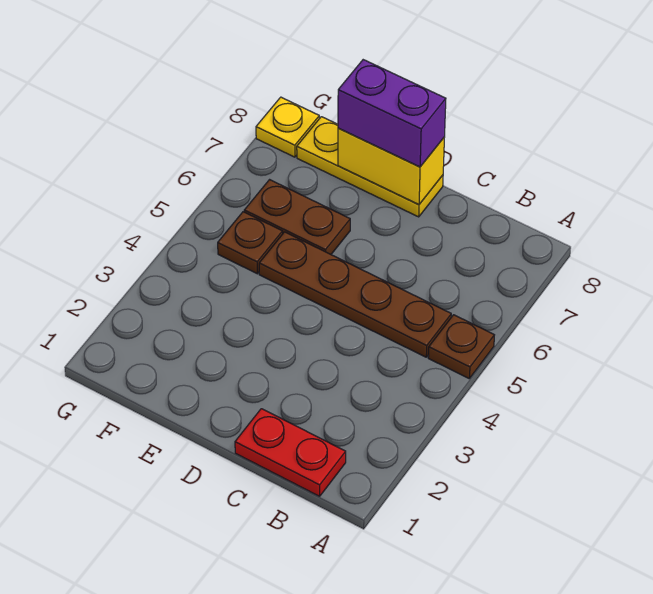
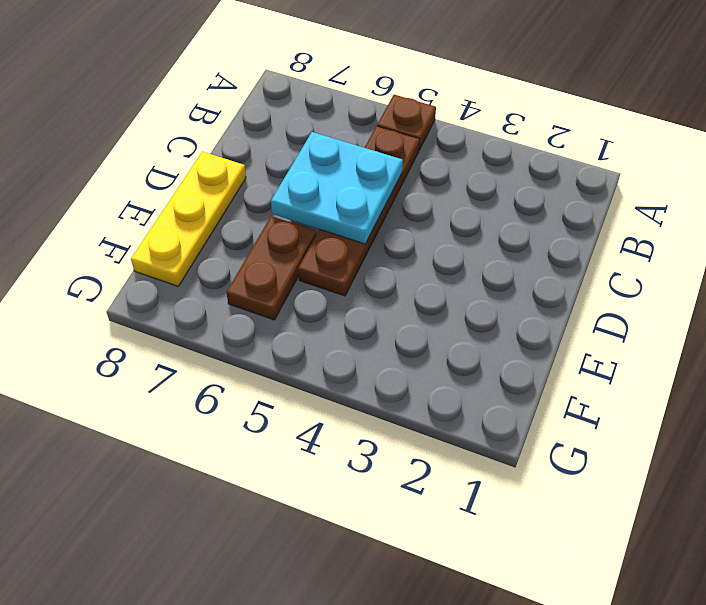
cyan 2x2 plate [271,132,403,244] -> none
none -> red 1x2 plate [235,409,346,496]
none -> brown 1x1 plate [218,212,283,274]

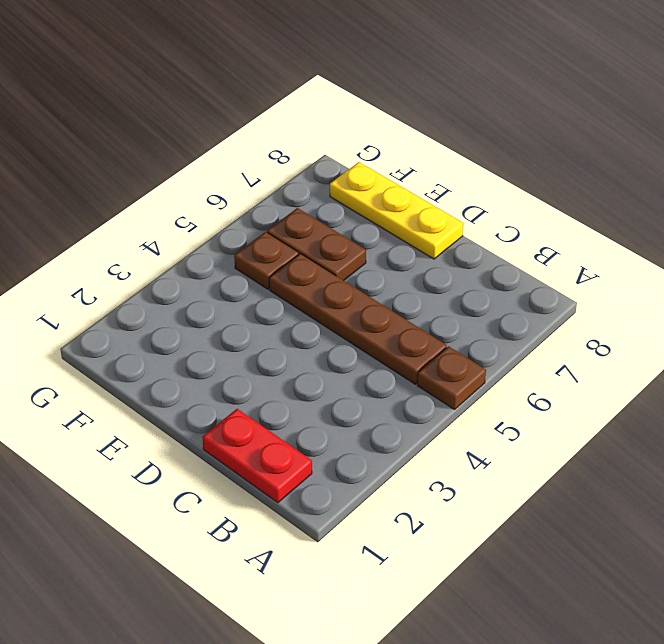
none -> yellow 1x1 plate [256,97,319,157]
none -> yellow 1x2 brick [338,128,445,205]

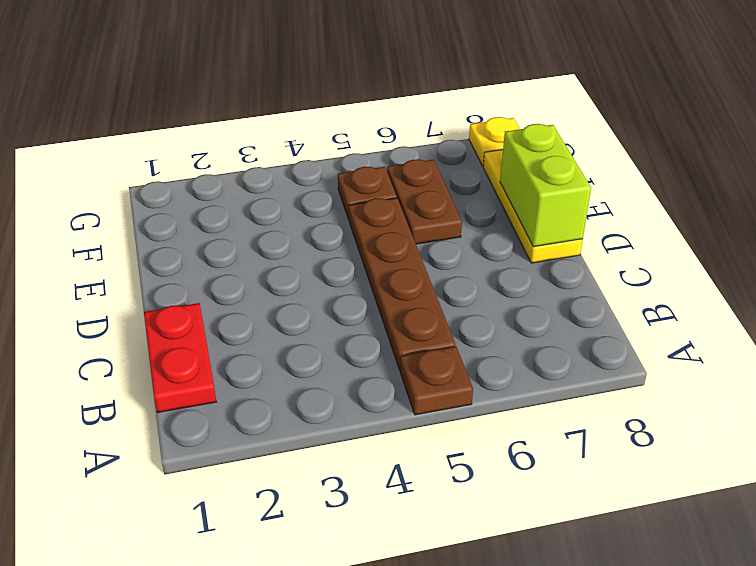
lime 1x2 brick [500,124,591,247] -> yellow 1x2 brick [338,128,445,205]
none -> purple 1x2 brick [338,60,446,167]

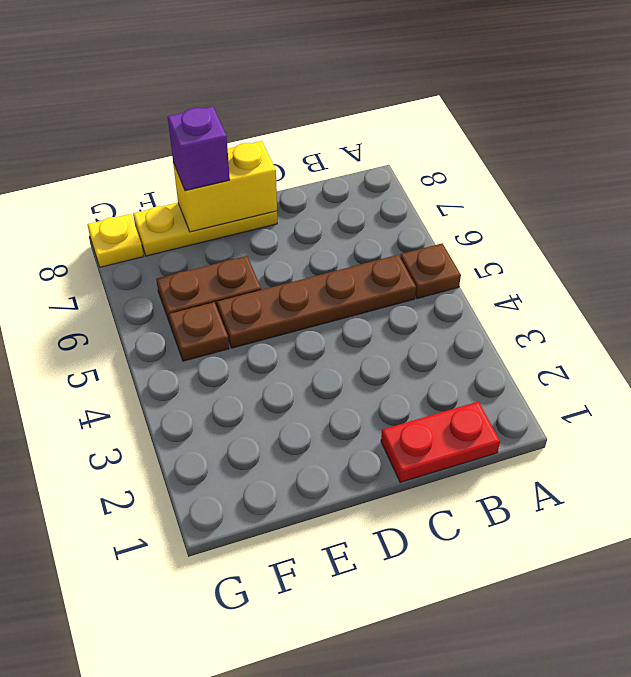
purple 1x1 brick [168,106,230,191] -> purple 1x2 brick [338,60,446,167]

